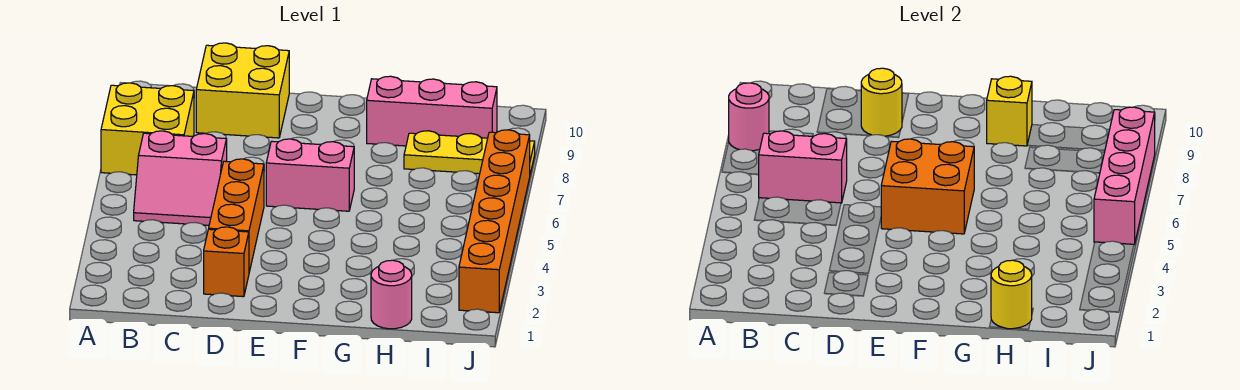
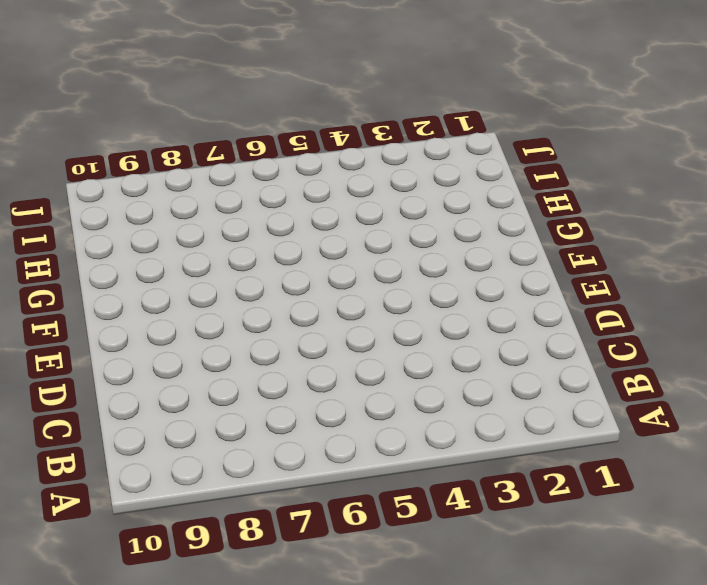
none -> yellow 2x2 brick [101,83,194,175]
none -> pink 2x2 slope [134,131,227,225]
none -> yellow 2x2 brick [196,43,289,138]

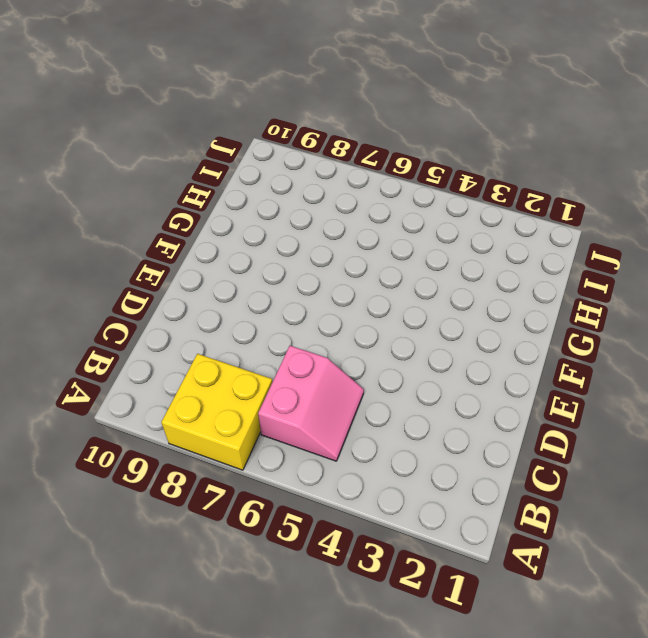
none -> yellow 2x2 brick [196,43,289,138]
none -> orange 1x1 brick [204,227,249,297]
none -> orange 1x3 brick [209,159,264,272]

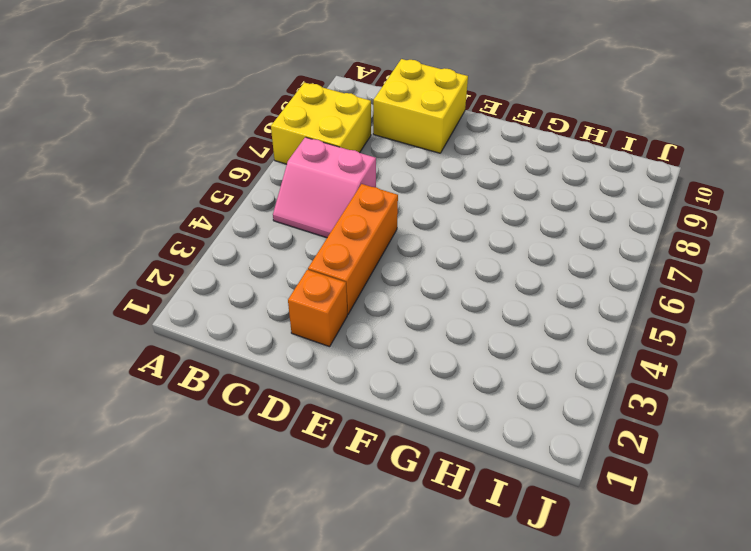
none -> pink 1x2 brick [266,139,354,211]
none -> pink 1x3 brick [367,76,497,146]
none -> pink 1x1 round brick [371,260,412,329]

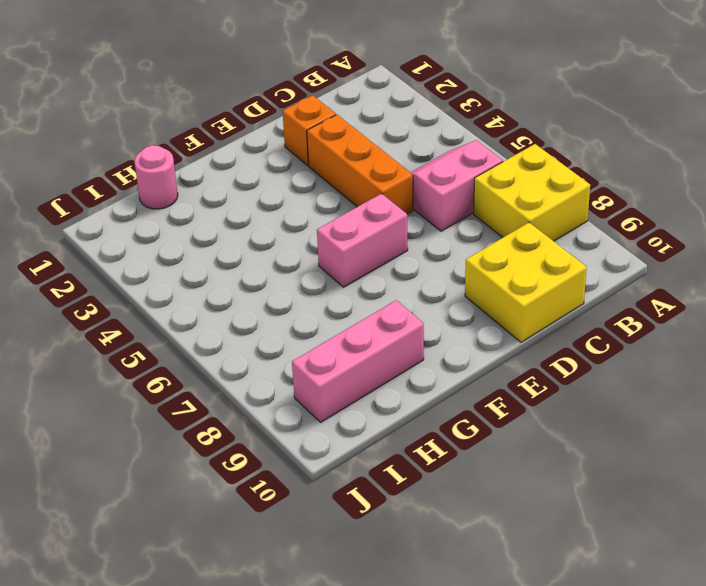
none -> yellow 1x3 plate [404,131,535,174]
none -> orange 1x6 brick [459,130,530,313]
none -> pink 1x1 round brick [729,83,769,151]

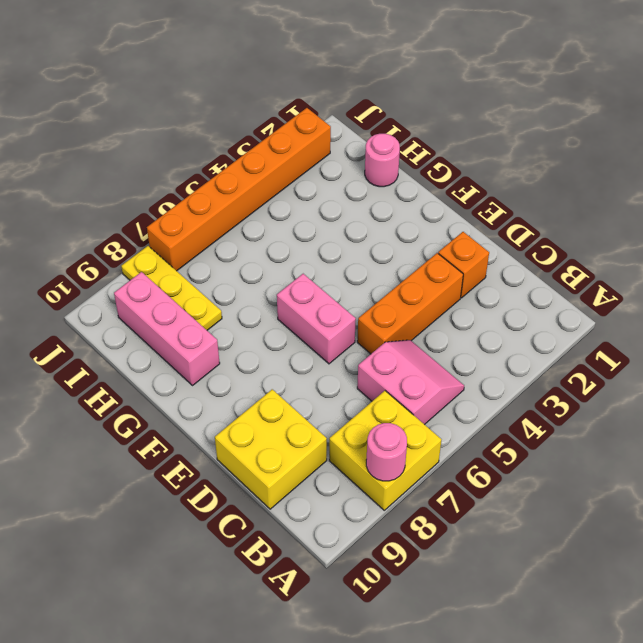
none -> pink 1x2 brick [758,131,847,203]
none -> yellow 1x1 round brick [861,68,902,136]
none -> orange 2x2 brick [881,139,974,234]

